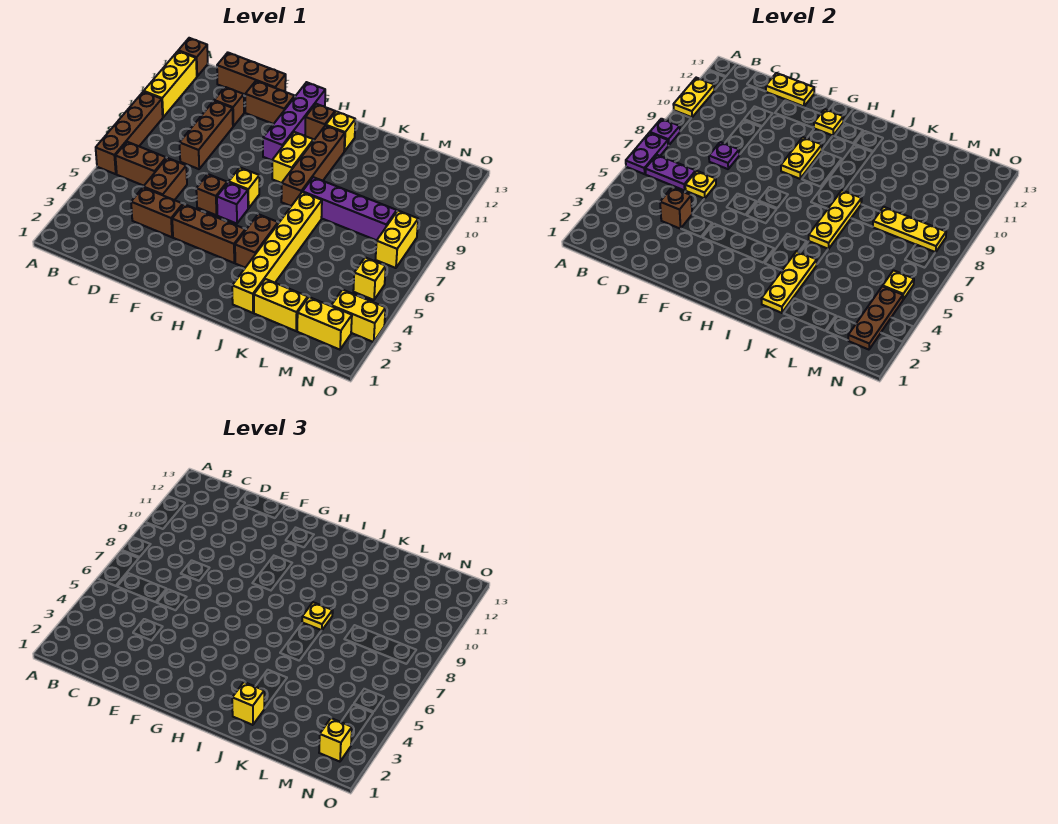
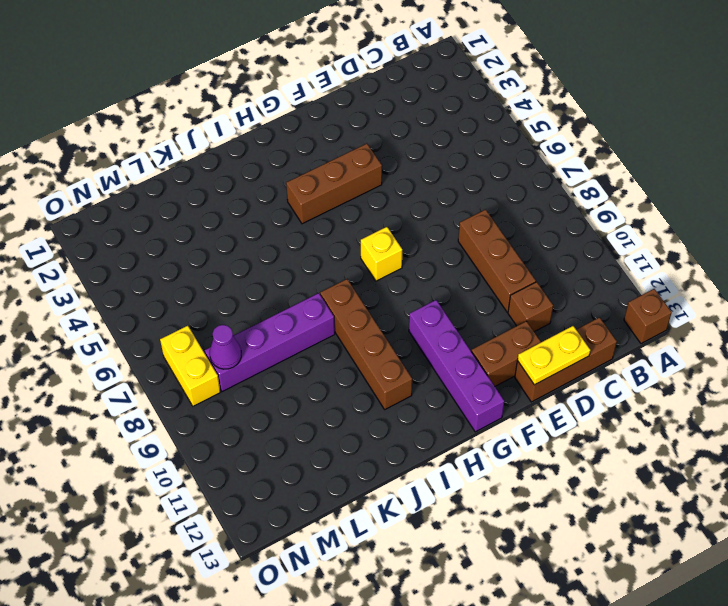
purple 1x1 cone [210,325,241,369] -> yellow 1x3 plate [873,207,946,252]
none -> brown 1x4 brick [96,92,163,174]
none -> yellow 1x3 brick [144,51,197,117]
none -> brown 1x2 brick [115,142,166,186]
none -> brown 1x2 brick [131,188,183,237]

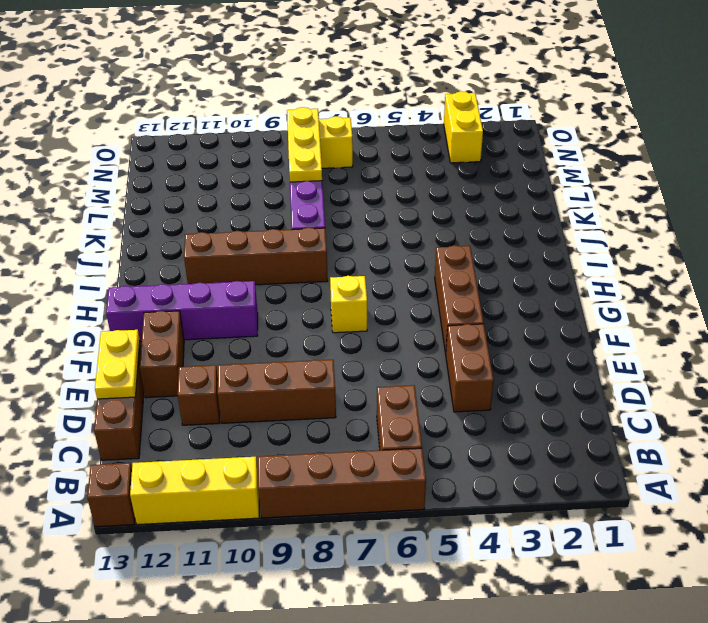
none -> brown 1x2 brick [143,158,187,200]
none -> brown 1x1 brick [196,174,227,215]
none -> purple 1x1 brick [217,182,248,224]
none -> yellow 1x2 brick [272,132,313,183]

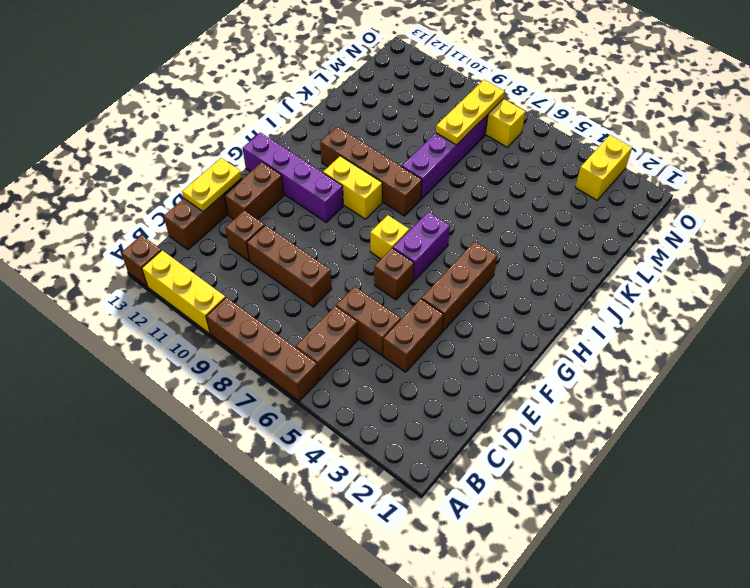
purple 1x2 brick [393,212,450,281] -> purple 1x1 brick [217,182,248,224]
none -> brown 1x1 brick [305,104,335,140]
none -> brown 1x2 brick [235,214,278,268]
none -> yellow 1x1 brick [326,111,355,151]
none -> yellow 1x6 brick [232,192,322,313]

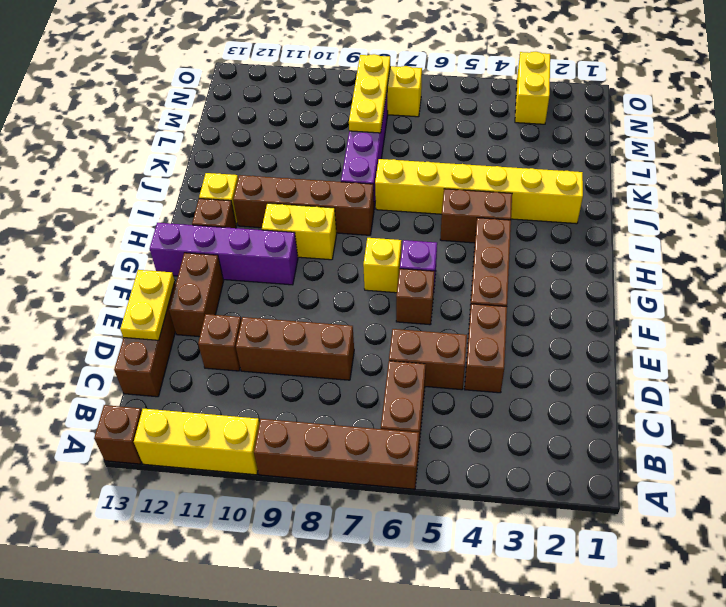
none -> yellow 1x2 brick [254,279,308,331]
none -> yellow 1x2 brick [297,297,352,350]
none -> yellow 1x1 brick [353,257,386,300]
none -> purple 1x2 plate [626,133,669,174]

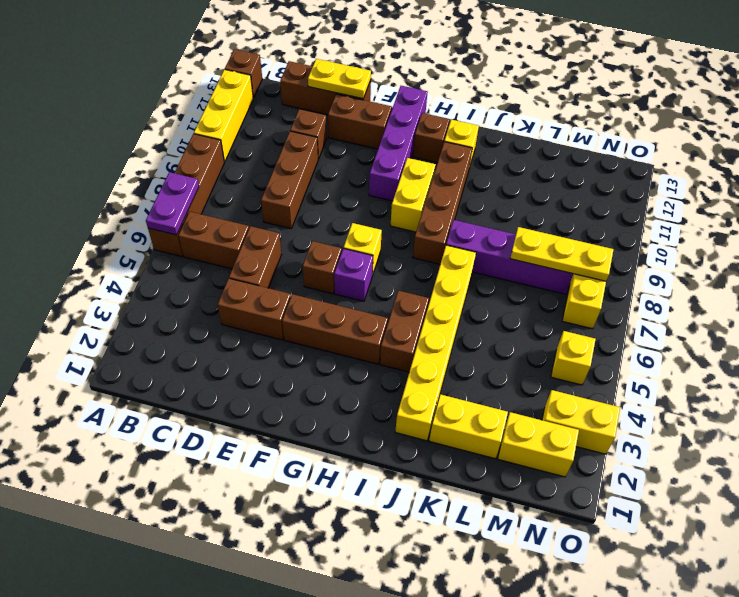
none -> purple 1x1 plate [650,119,680,145]
none -> yellow 1x2 plate [673,78,715,117]
none -> purple 1x2 plate [645,155,696,190]
none -> brown 1x1 brick [660,188,692,229]

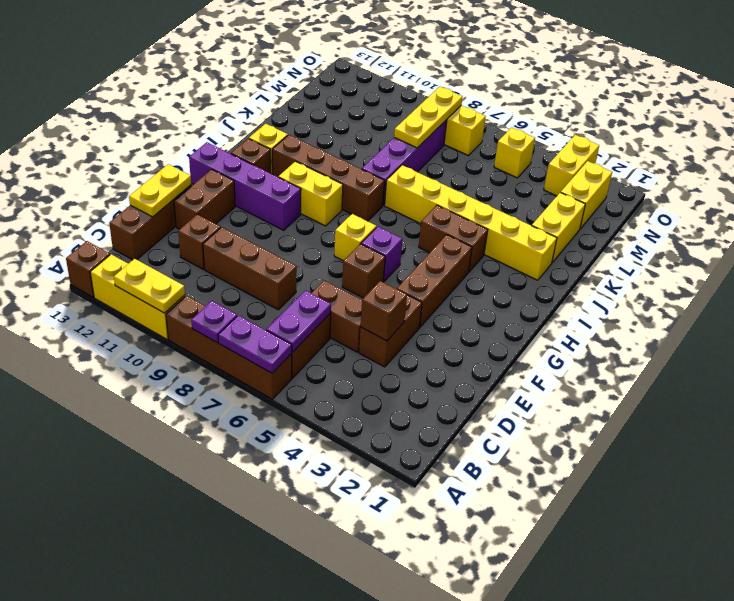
none -> yellow 1x1 plate [685,171,716,199]
none -> purple 1x1 plate [709,142,739,169]
none -> yellow 1x2 plate [781,137,822,179]
none -> yellow 1x1 plate [814,109,843,135]

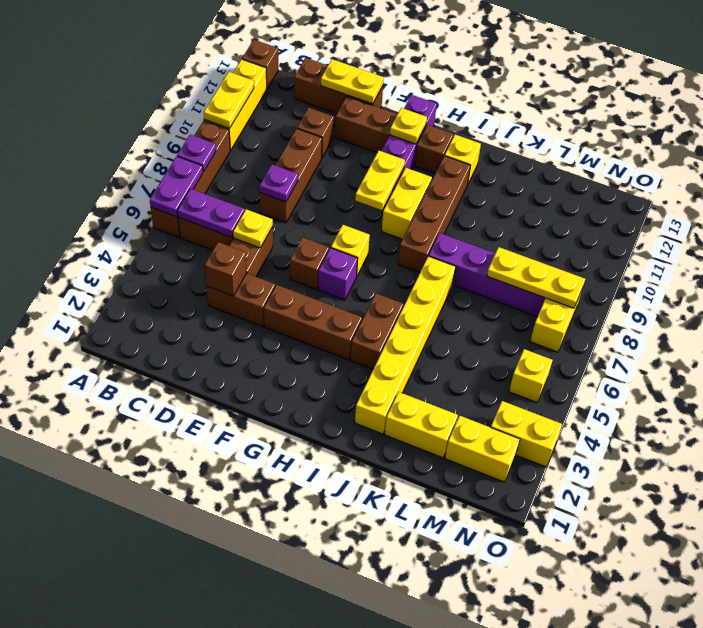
none -> yellow 1x3 plate [761,251,817,313]
none -> yellow 1x3 plate [809,190,862,249]
none -> brown 1x3 plate [848,286,903,350]
none -> yellow 1x1 plate [883,270,914,300]

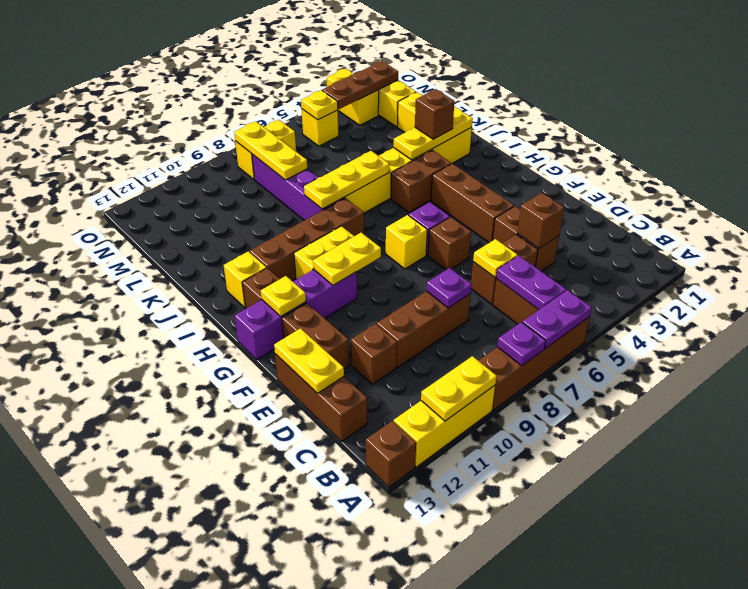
brown 1x1 brick [415,89,455,139] -> none
none -> yellow 1x1 brick [232,682,264,725]
none -> yellow 1x1 plate [302,602,333,630]
none -> yellow 1x1 brick [319,718,352,762]

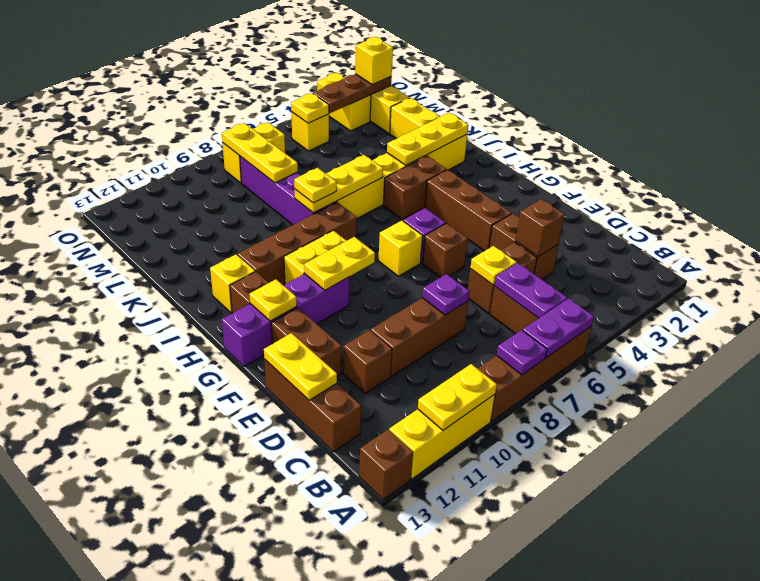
none -> yellow 1x1 brick [232,682,264,725]

